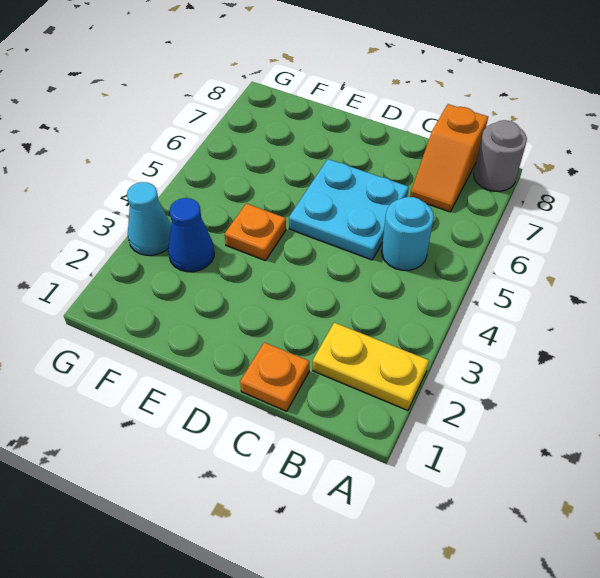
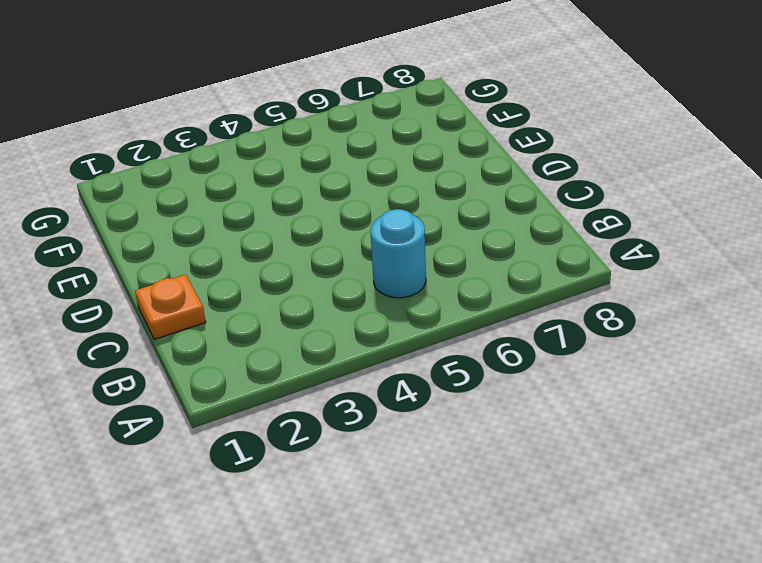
none -> yellow 1x2 plate [313,323,429,411]
none -> grey 1x1 round brick [474,120,527,191]

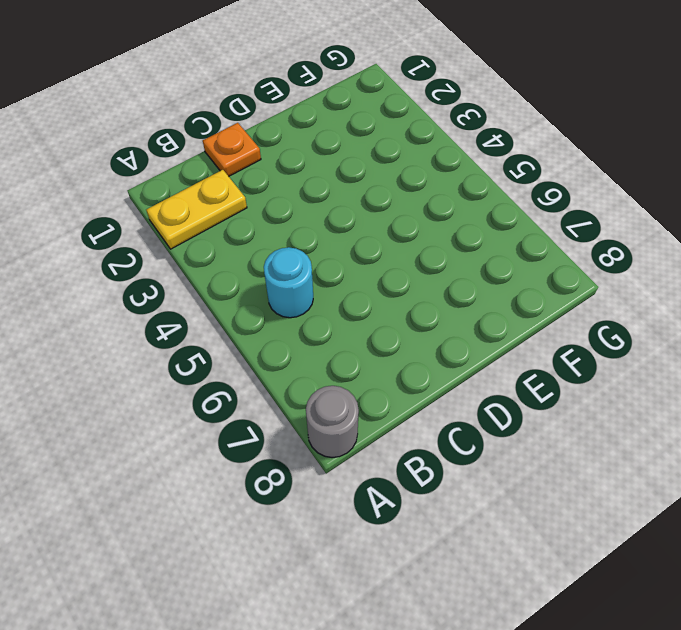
none -> orange 1x2 slope [410,104,488,212]
none -> cyan 2x2 plate [289,159,409,260]

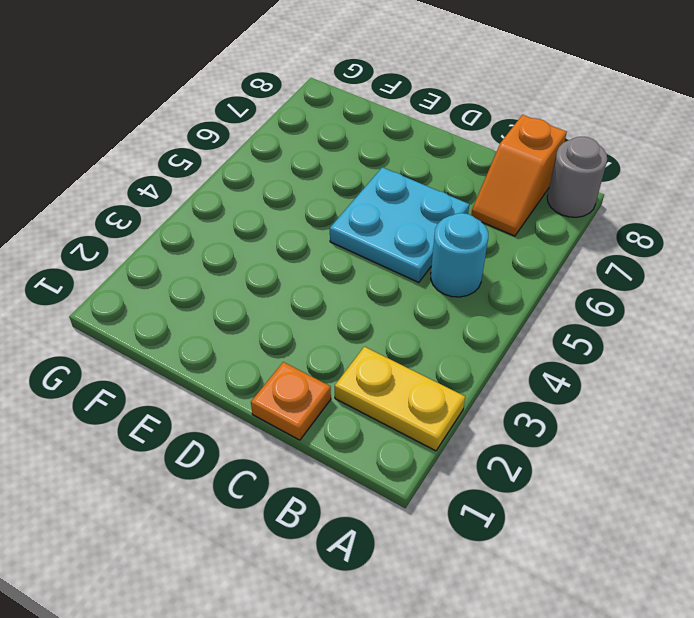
none -> orange 1x1 plate [225,203,286,261]
none -> blue 1x1 cone [168,198,214,272]

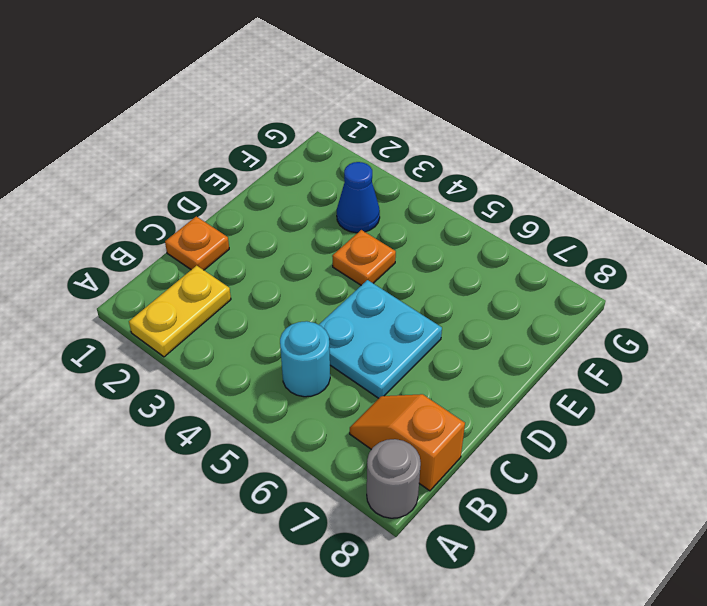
none -> cyan 1x1 cone [127,182,171,255]

